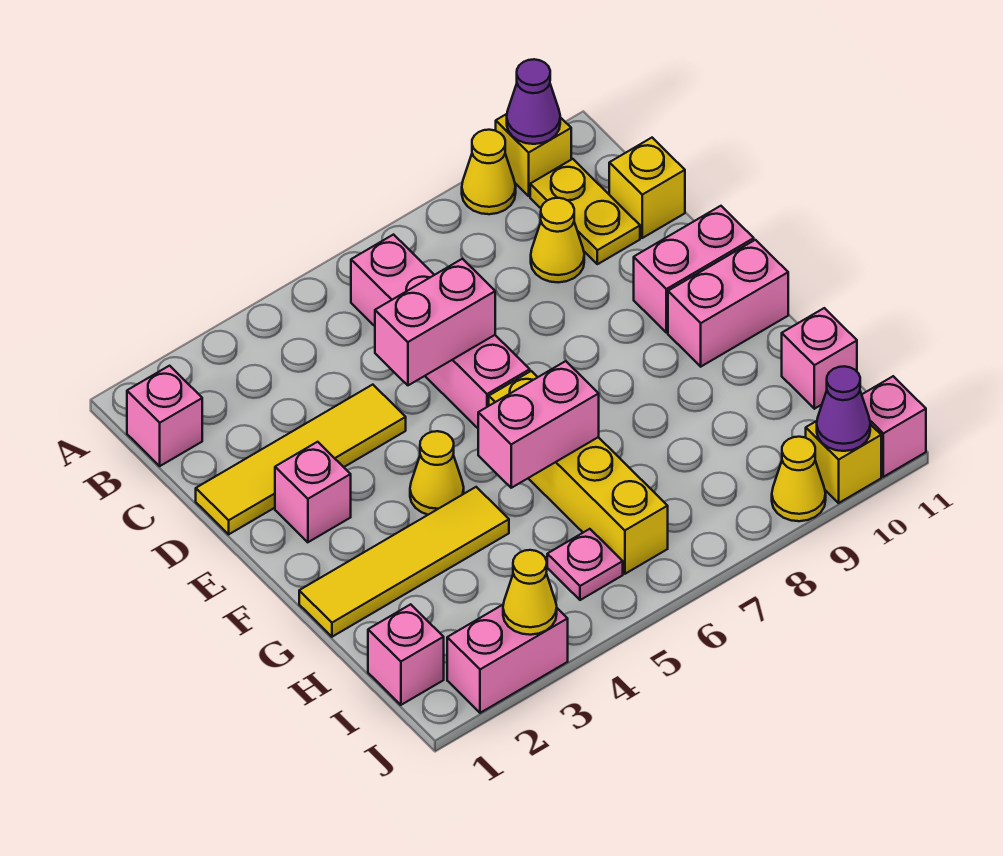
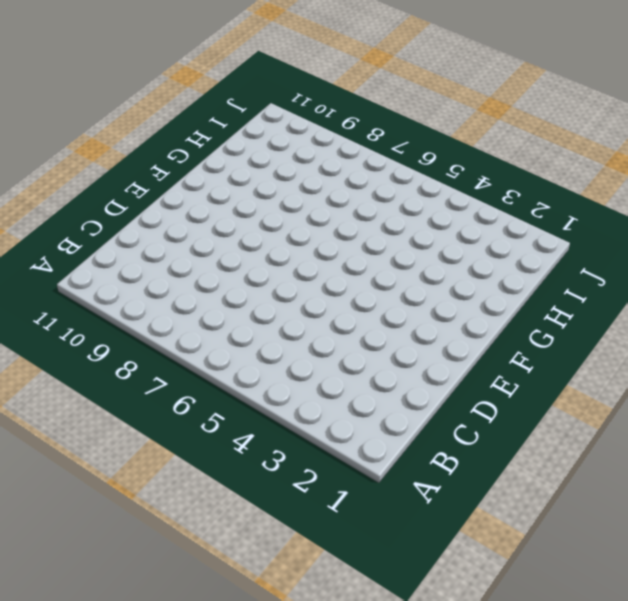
none -> yellow 1x1 cone [462,130,516,214]
none -> yellow 1x1 brick [496,114,571,196]
none -> pink 1x1 brick [127,366,202,466]

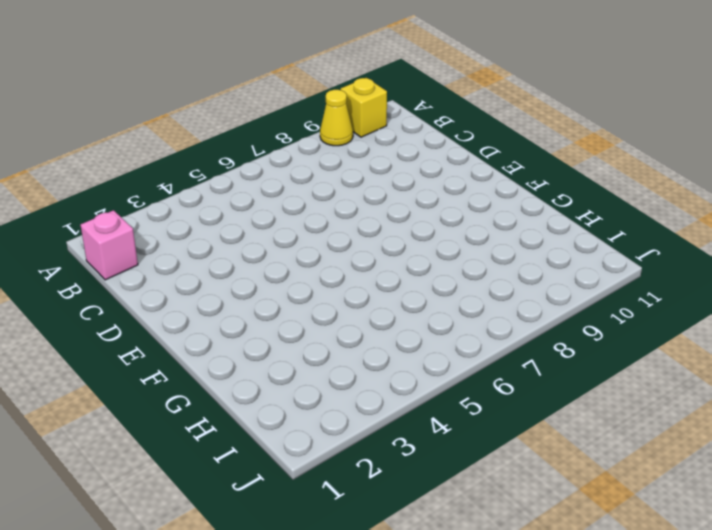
none -> pink 1x4 brick [351,235,530,428]
none -> yellow 1x2 plate [530,159,640,264]
none -> yellow 1x1 cone [531,198,584,282]

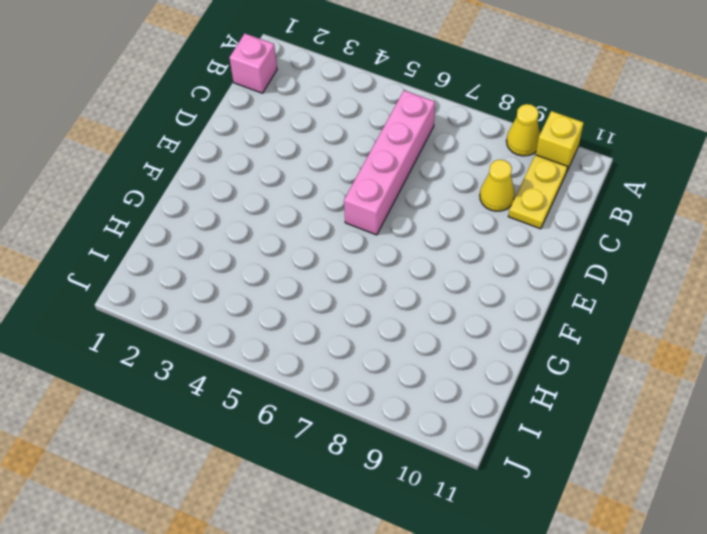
none -> yellow 1x1 brick [609,138,685,238]
none -> yellow 1x4 tile [196,385,406,534]
none -> pink 1x1 brick [275,442,351,542]

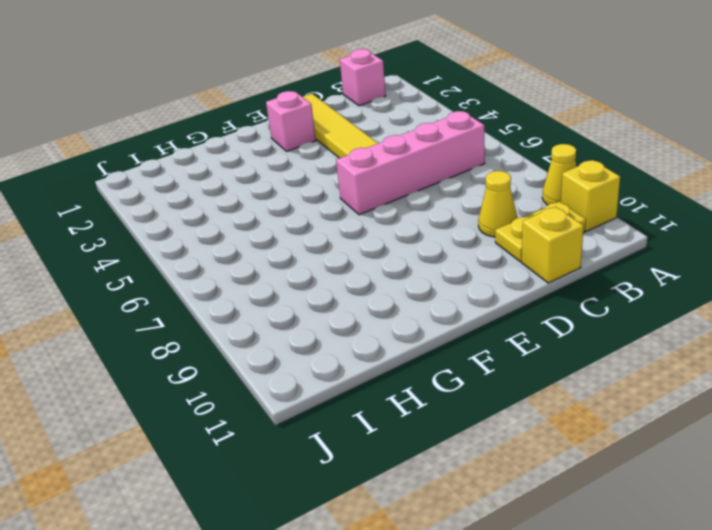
none -> pink 1x2 brick [634,206,754,332]
none -> yellow 1x1 cone [410,431,464,515]
none -> yellow 1x4 brick [489,371,668,574]

